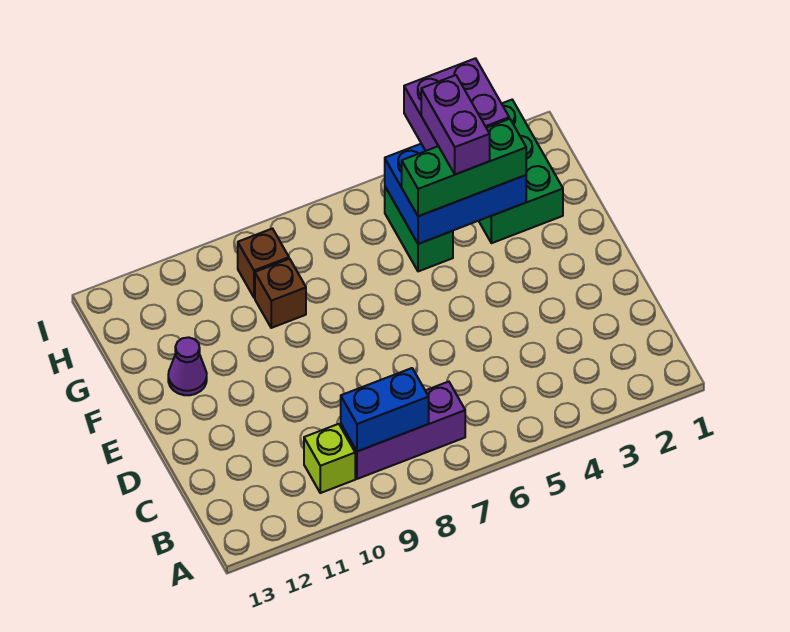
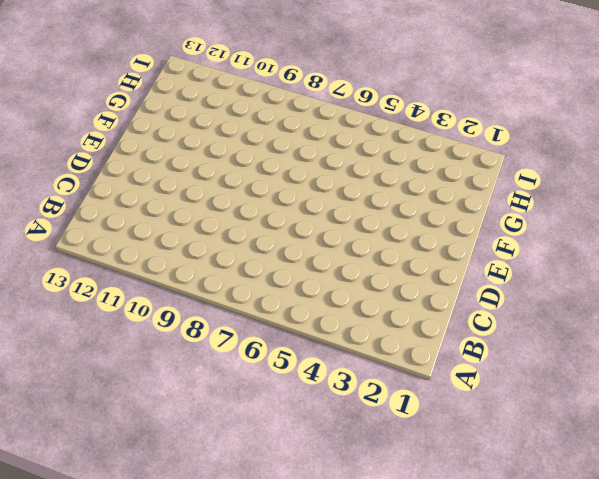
none -> purple 1x3 brick [341,382,465,479]
none -> lime 1x1 brick [304,424,355,493]
none -> purple 1x1 cone [168,337,207,395]

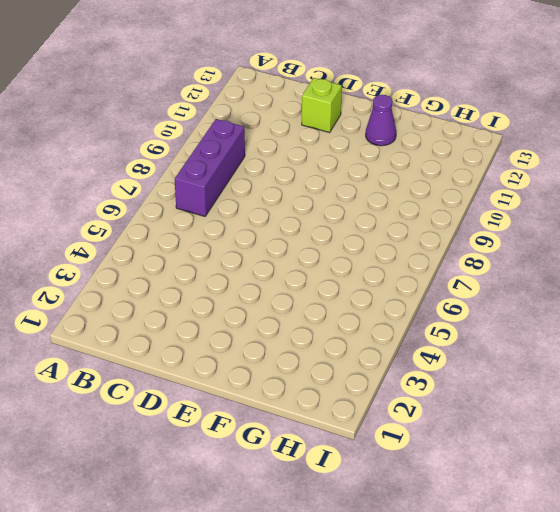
lime 1x1 brick [302,78,342,132] -> lime 1x1 brick moved to [304,424,355,493]
none -> green 2x3 brick [479,100,563,243]
none -> green 1x2 brick [385,187,453,271]
none -> brown 1x1 brick [255,259,306,328]

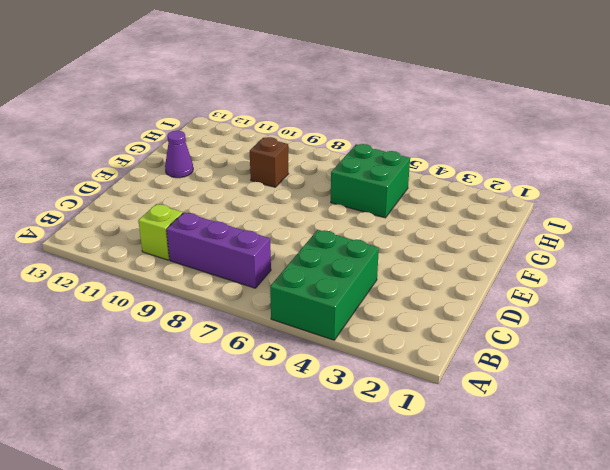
green 2x3 brick [270,230,379,340] -> green 2x3 brick moved to [479,100,563,243]
green 2x2 brick [331,144,410,218] -> green 1x2 brick [385,187,453,271]
none -> brown 1x1 brick [238,229,289,298]
none -> blue 1x2 brick [341,368,429,451]
none -> blue 2x3 brick [385,144,526,244]

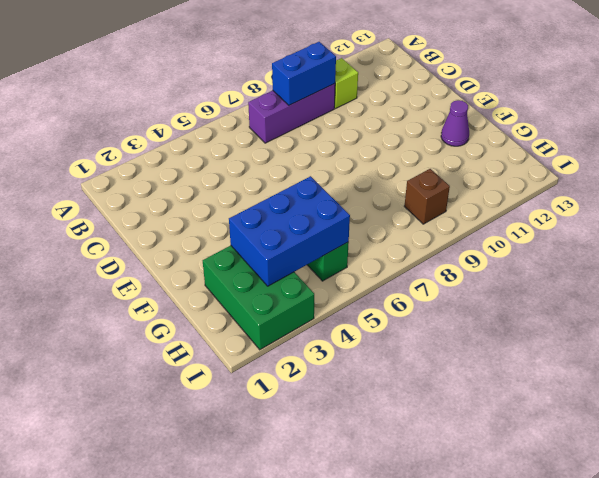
none -> brown 1x1 brick [255,259,306,328]
none -> green 1x3 brick [402,119,526,216]
none -> purple 2x2 brick [404,58,509,151]

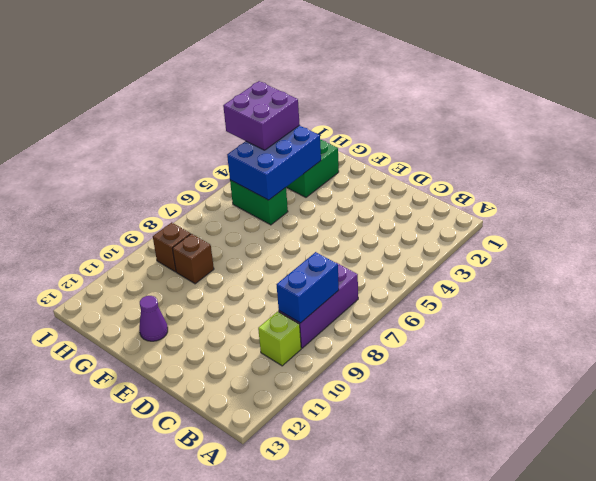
none -> green 1x3 brick [402,119,526,216]
none -> purple 1x2 brick [421,75,490,174]

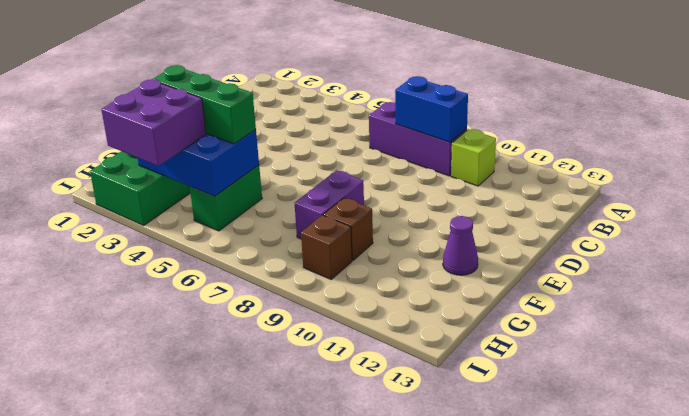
purple 1x2 brick [295,170,364,239] -> purple 1x2 brick moved to [421,75,490,174]

